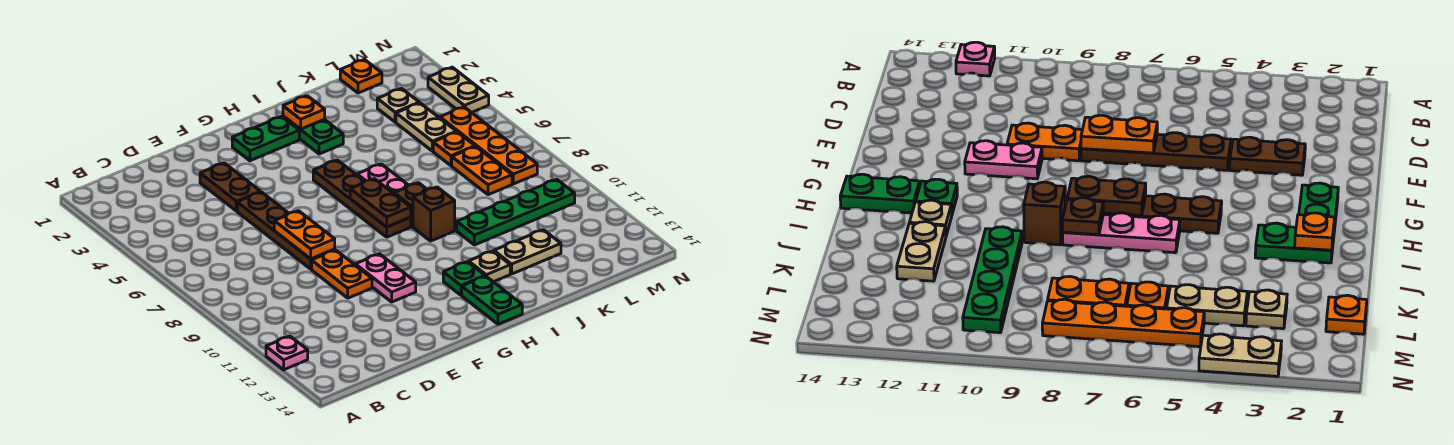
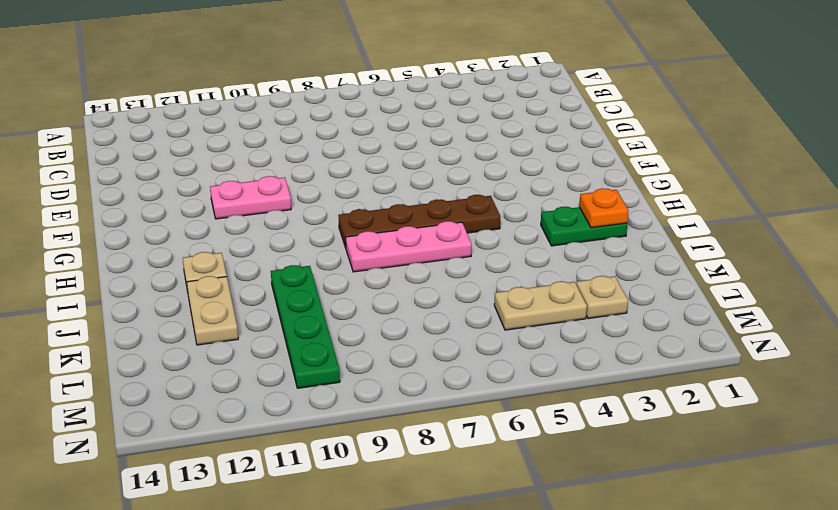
none -> pink 1x1 plate [266,336,308,370]
none -> brown 1x2 plate [200,163,260,211]
none -> brown 1x4 plate [237,192,335,269]

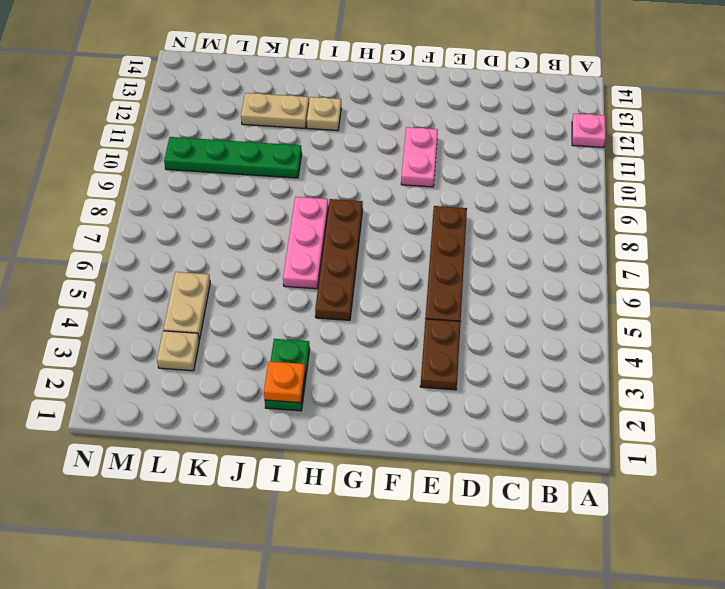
none -> orange 1x2 plate [312,250,372,298]
none -> green 1x2 plate [232,116,299,161]
none -> green 1x1 plate [443,262,485,295]

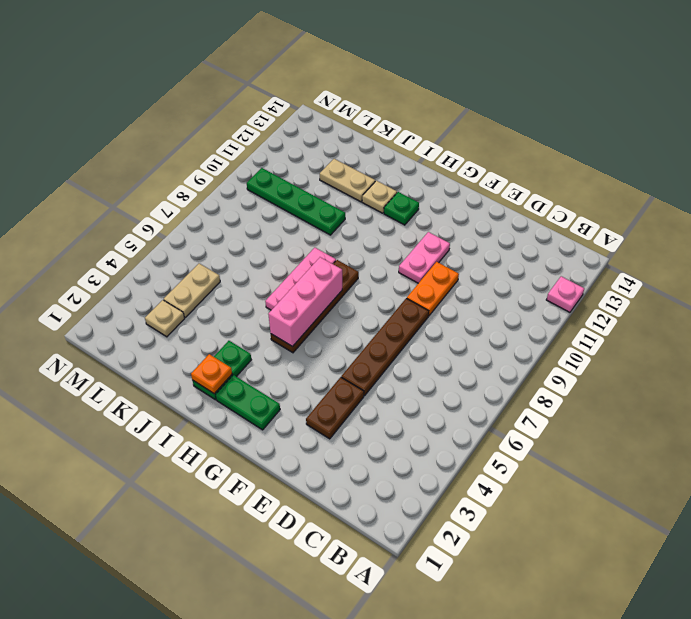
pink 1x3 brick [268,257,342,347] -> brown 1x2 plate [350,179,411,227]
none -> green 1x2 plate [462,276,522,324]
none -> brown 1x1 brick [413,187,455,241]
none -> orange 1x1 plate [340,59,382,93]

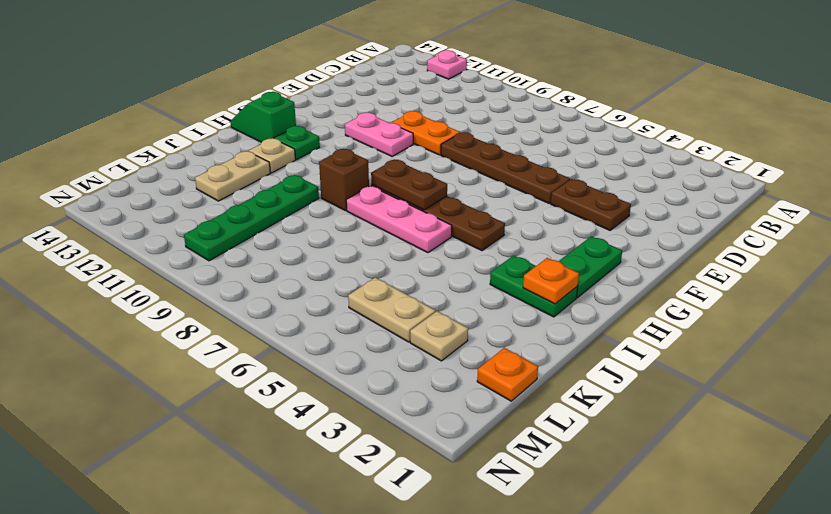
green 1x2 slope [230,92,296,142] -> green 1x2 plate [462,276,522,324]
none -> orange 1x1 plate [433,132,475,166]
none -> orange 1x2 plate [452,147,512,195]
none -> orange 1x4 plate [440,107,537,184]

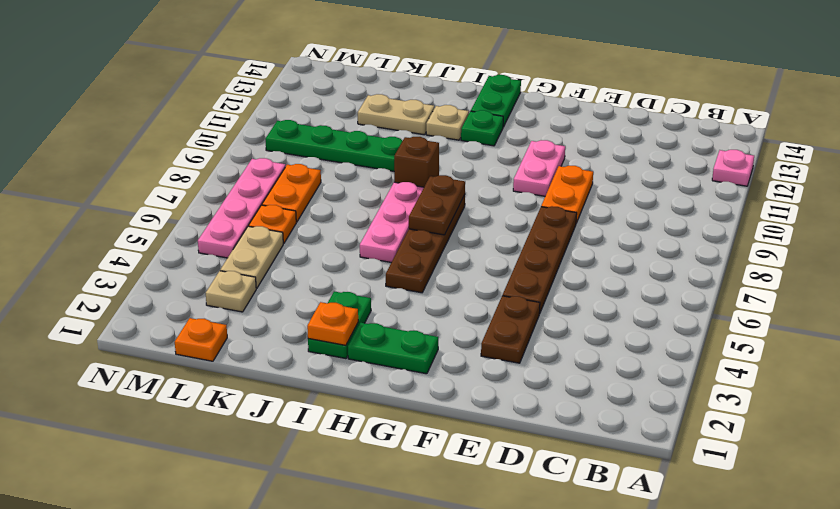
pink 1x4 plate [198,158,285,258] -> orange 1x4 plate [440,107,537,184]
none -> tan 1x2 plate [428,67,489,113]
none -> orange 1x2 plate [274,211,335,259]
none -> brown 1x1 plate [394,183,427,216]

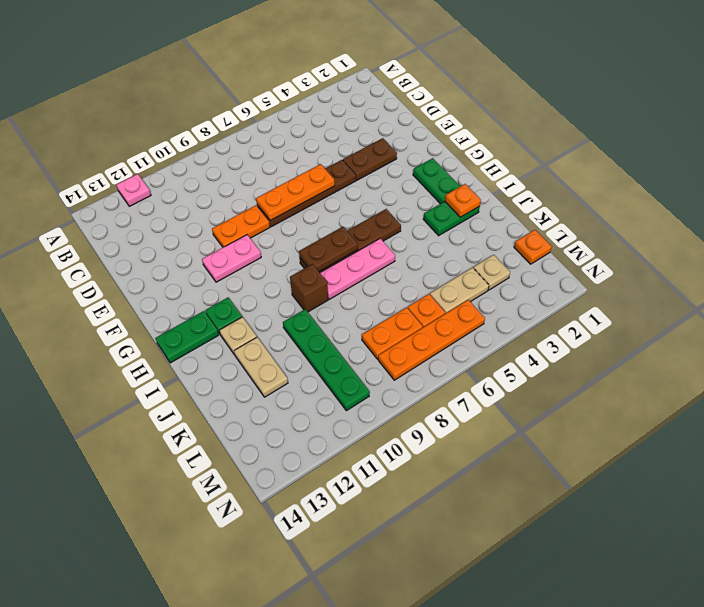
orange 1x3 plate [256,164,335,221] -> orange 1x2 plate [274,211,335,259]
none -> tan 1x2 plate [428,67,489,113]
none -> brown 1x1 plate [394,183,427,216]

